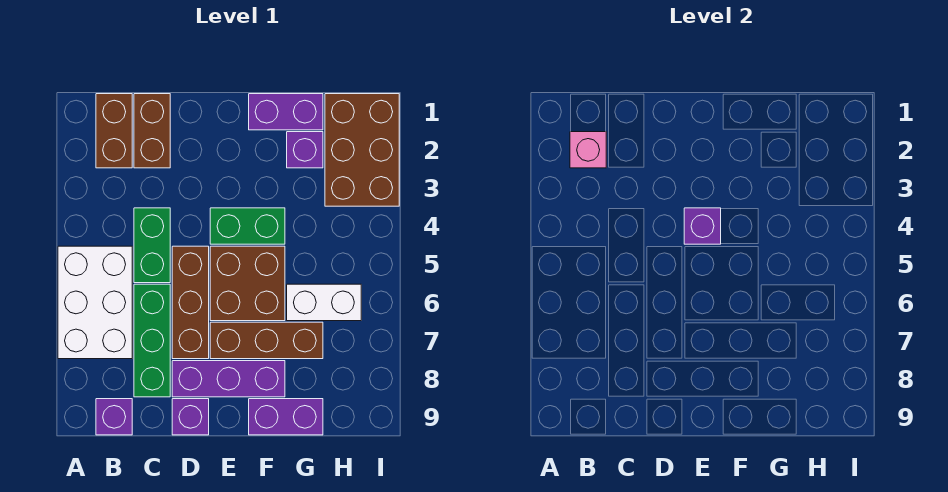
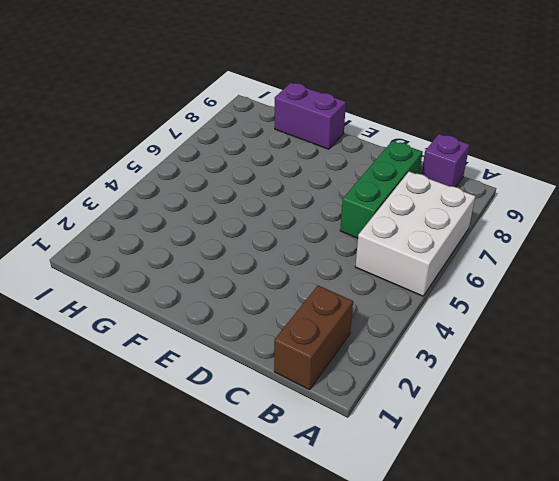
none -> brown 1x2 brick [134,94,170,168]
none -> green 1x2 brick [134,208,170,283]
none -> brown 1x3 brick [172,246,209,359]

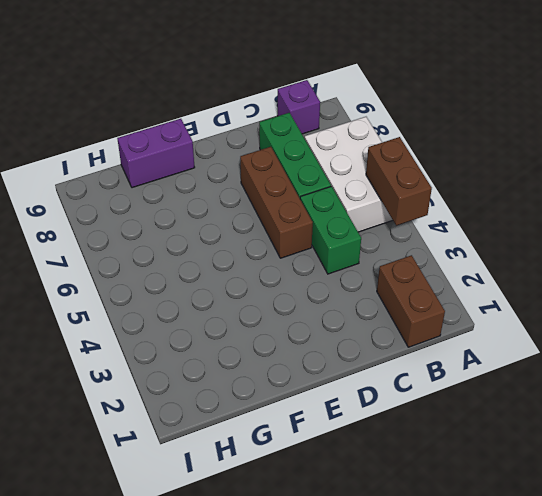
brown 1x2 brick [366,137,432,226] -> brown 1x2 brick moved to [134,94,170,168]
none -> purple 1x3 brick [172,361,285,397]
none -> purple 1x1 brick [172,399,209,435]
none -> green 1x2 brick [210,208,285,244]

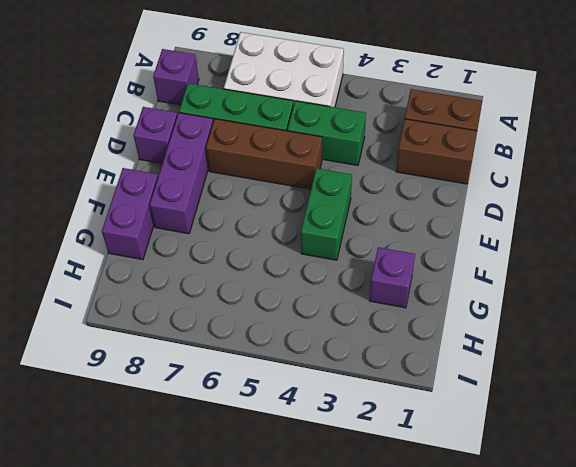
none -> brown 2x2 brick [210,246,285,321]
none -> brown 1x3 brick [210,322,323,359]
none -> purple 1x2 brick [249,94,323,130]

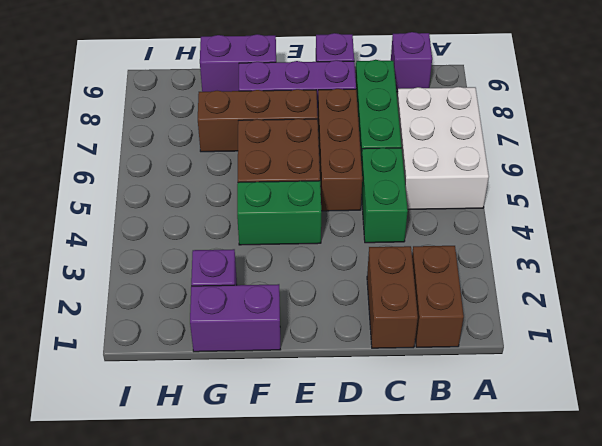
none -> white 1x2 brick [287,284,361,321]
none -> brown 2x3 brick [325,94,399,206]
none -> pink 1x1 brick [570,132,606,168]

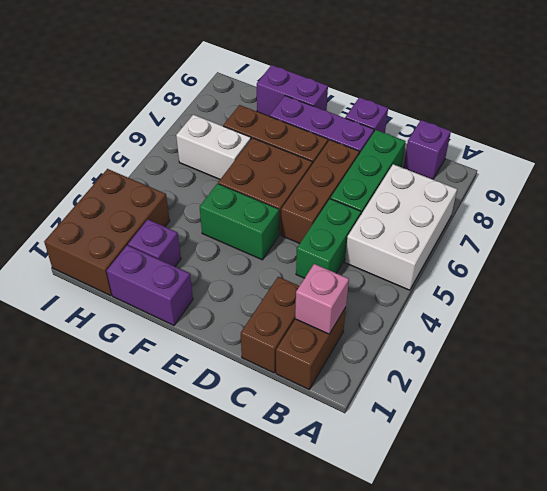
none -> purple 1x1 brick [684,208,721,244]

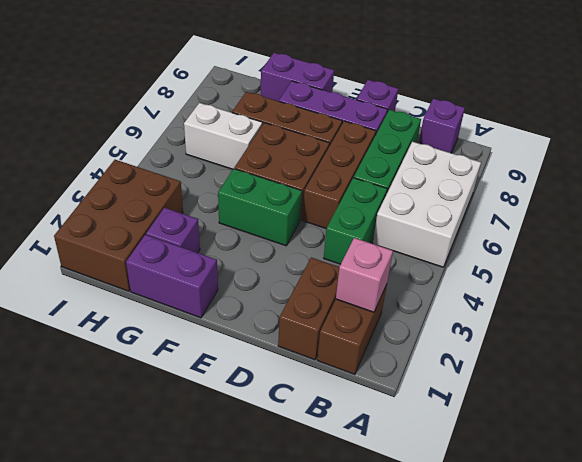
none -> purple 1x1 brick [684,208,721,244]

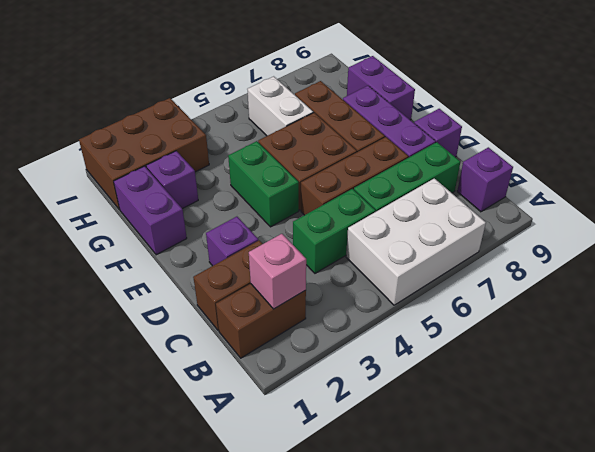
purple 1x1 brick [206,217,258,266] -> purple 1x1 brick moved to [684,208,721,244]

